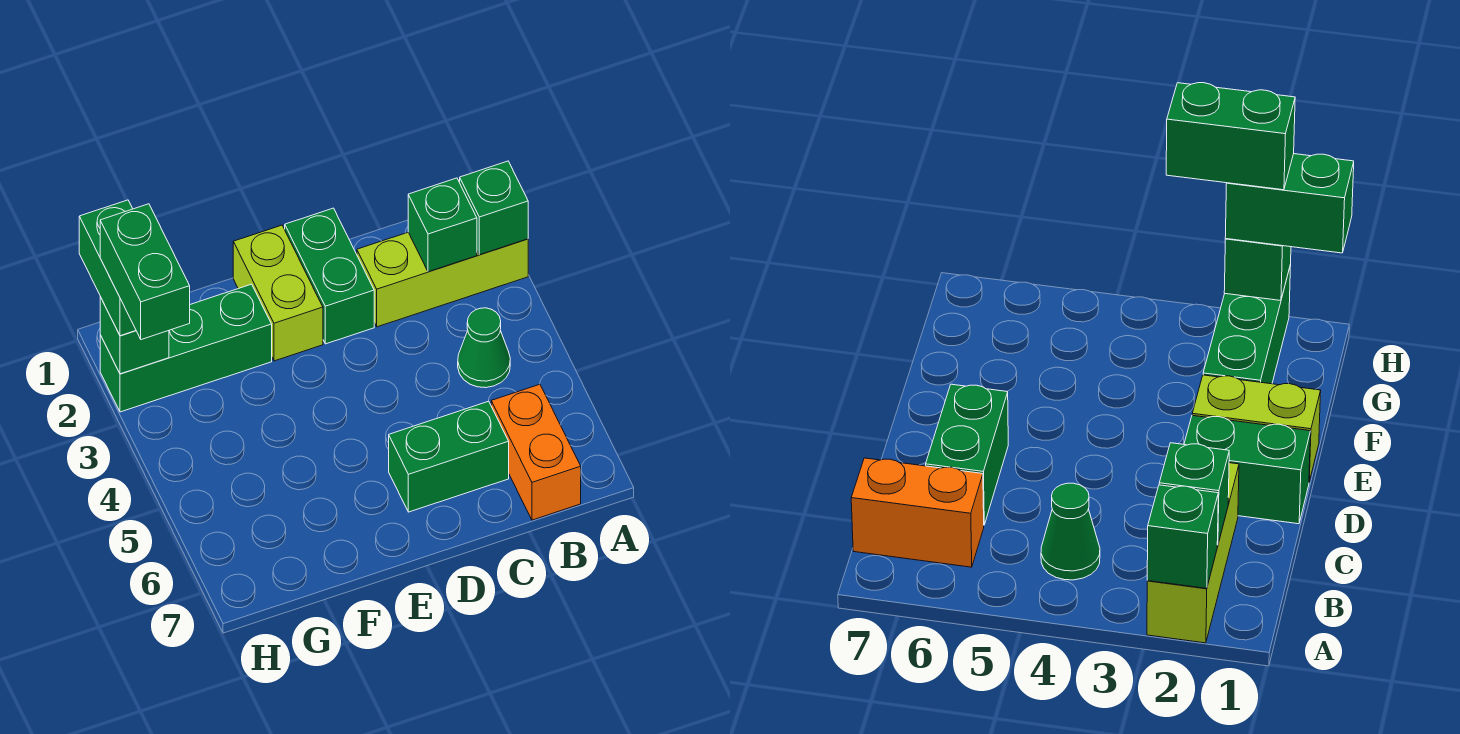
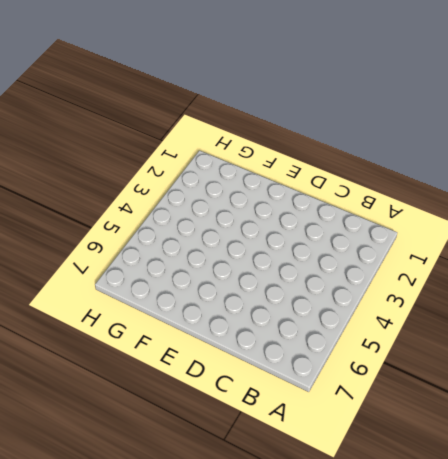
none -> lime 1x3 brick [357,232,528,327]
none -> green 1x1 cone [458,308,510,388]
none -> orange 1x2 brick [491,384,581,520]

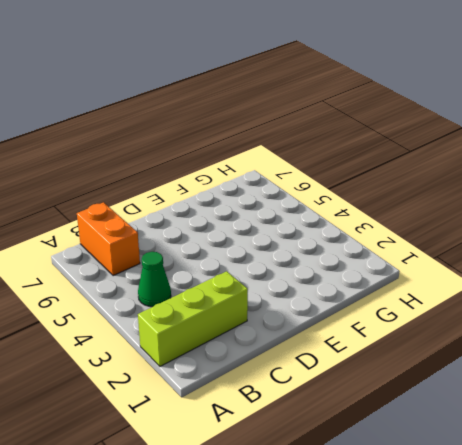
none -> green 1x2 brick [389,401,509,512]
none -> green 1x2 brick [285,208,374,344]
none -> lime 1x2 brick [233,225,323,361]

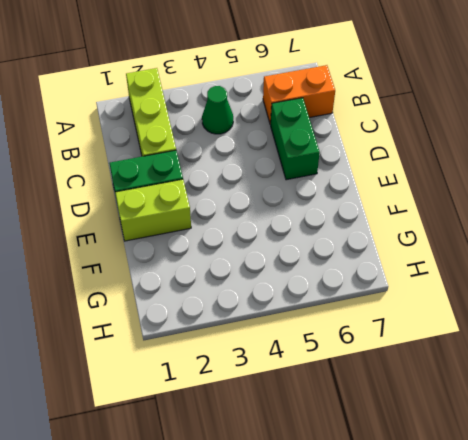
none -> green 1x3 brick [100,284,272,412]
none -> green 1x1 brick [460,161,528,255]
none -> green 1x1 brick [408,178,477,272]

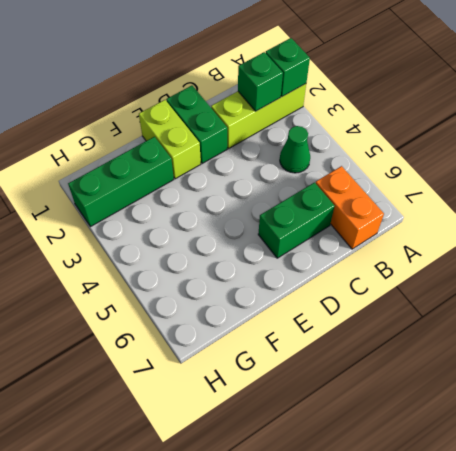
none -> green 1x1 brick [100,297,169,374]
none -> green 1x2 brick [79,200,136,336]
none -> green 1x2 brick [100,204,190,340]

